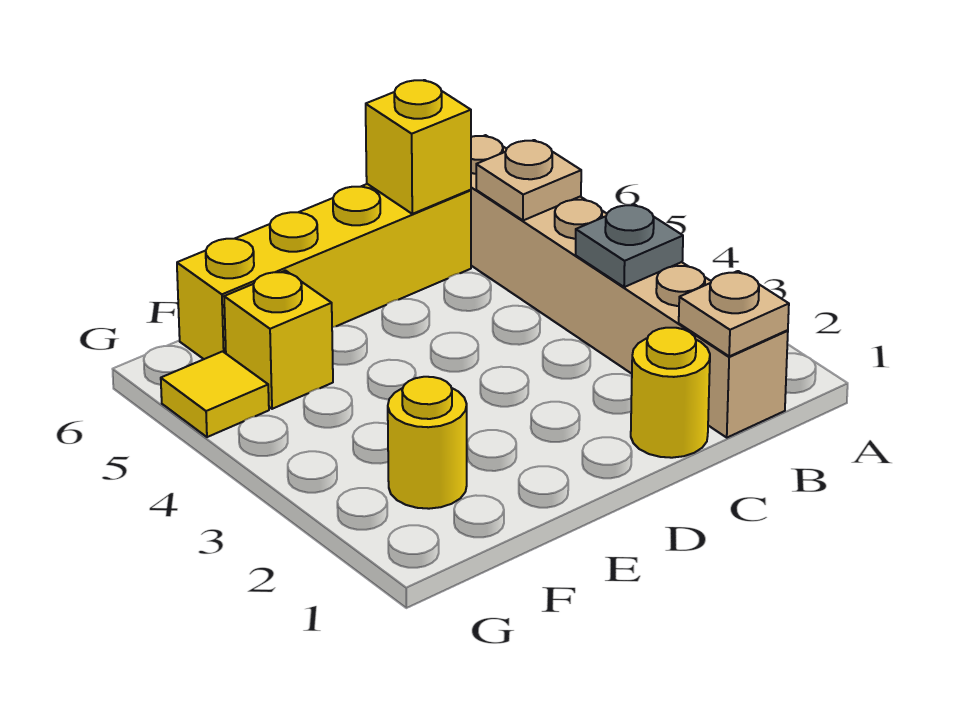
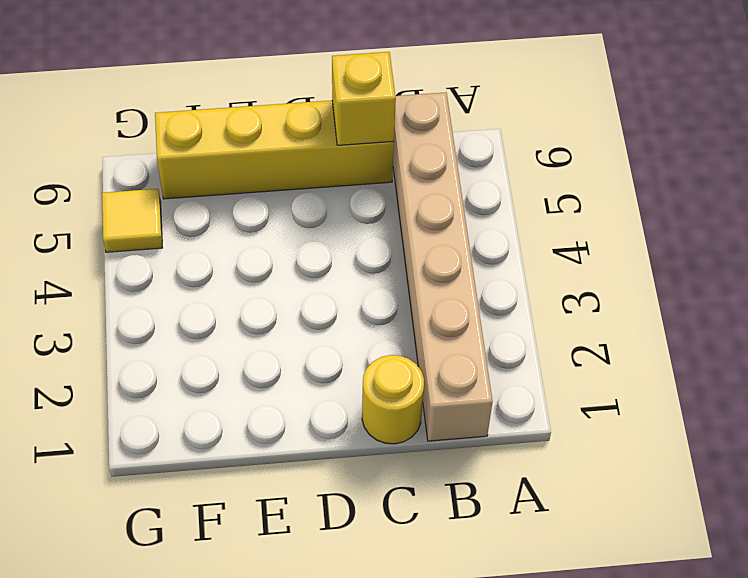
none -> yellow 1x1 round brick [388,377,467,509]
none -> yellow 1x1 brick [224,271,333,409]

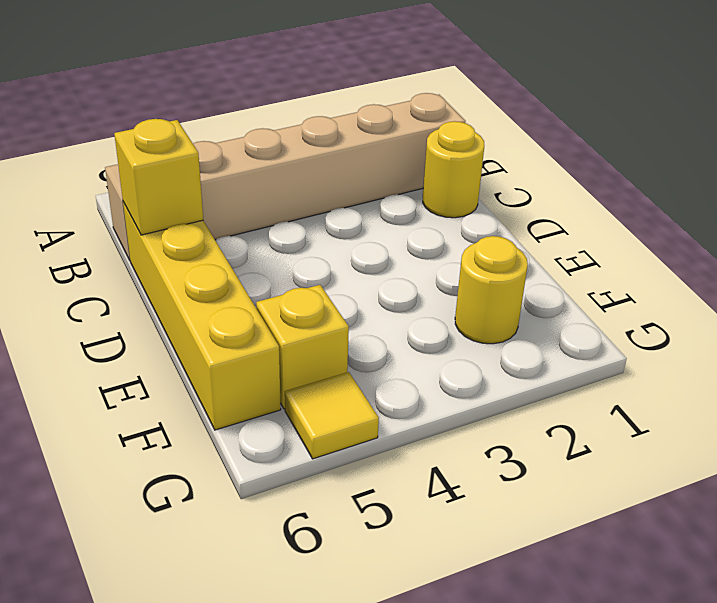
none -> tan 1x1 plate [679,271,789,356]
none -> grey 1x1 plate [576,204,683,287]

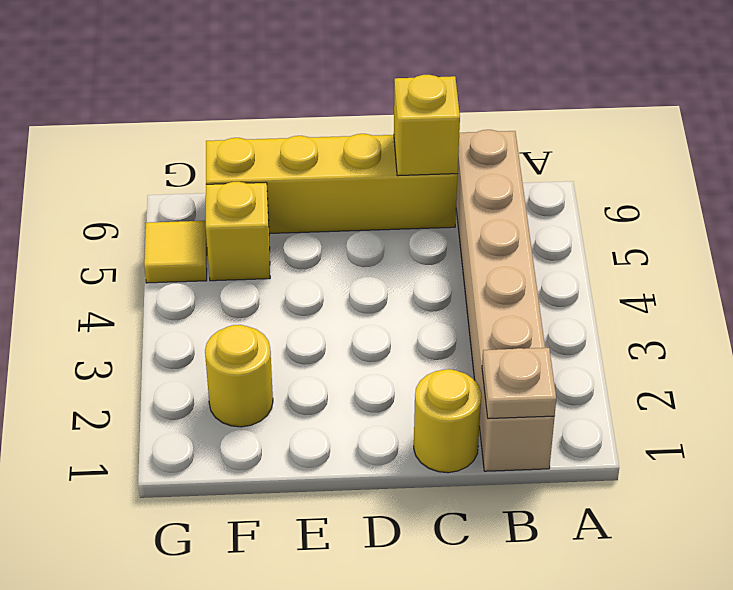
none -> grey 1x1 plate [576,204,683,287]
none -> tan 1x1 plate [476,140,581,220]

